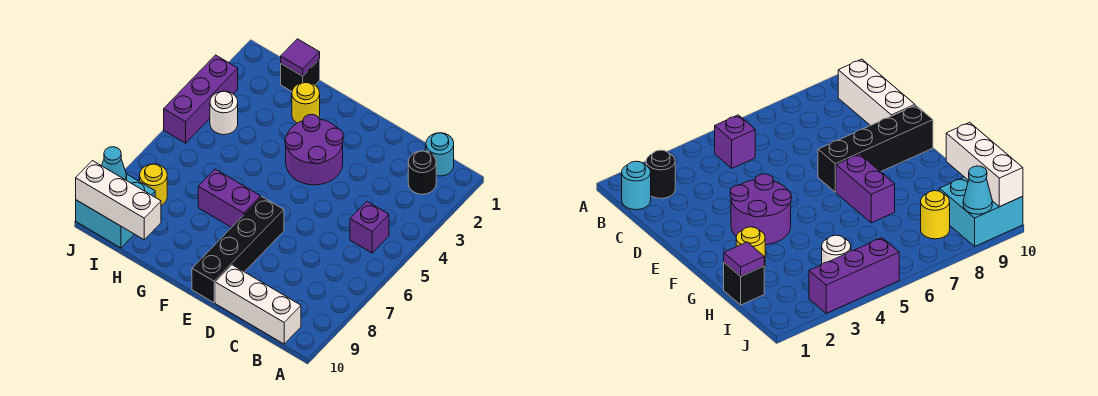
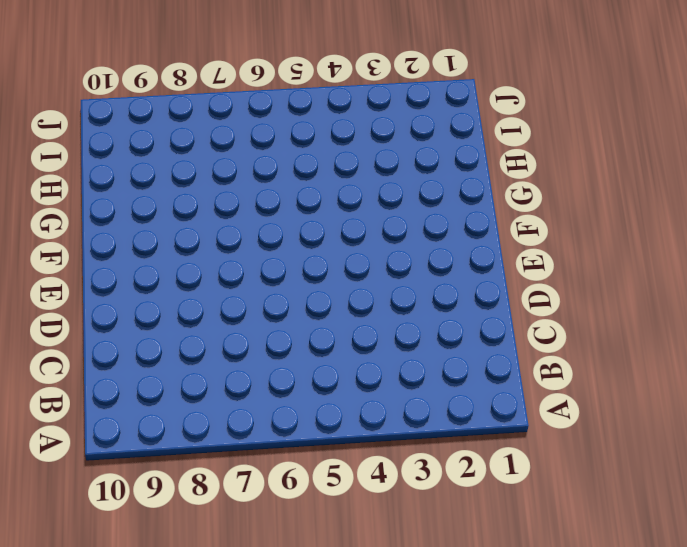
none -> cyan 1x1 round brick [426,133,454,176]
none -> black 1x1 round brick [408,151,436,194]
none -> purple 1x1 brick [350,202,389,253]

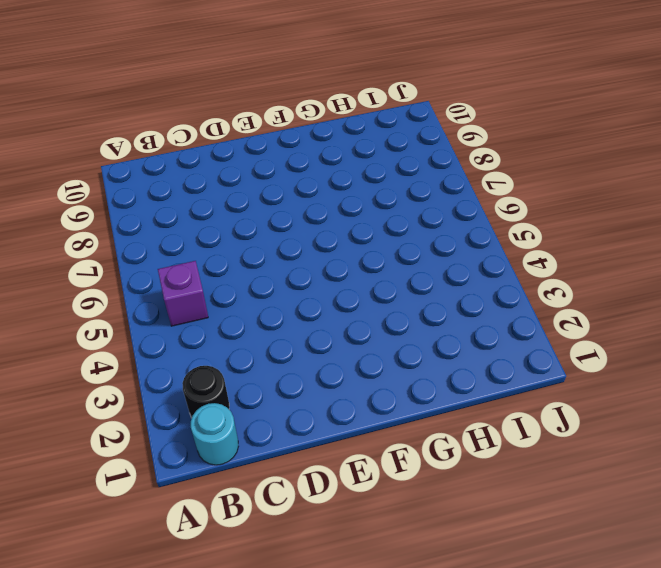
none -> white 1x3 brick [215,265,301,344]
none -> purple 2x2 round brick [285,114,343,185]
none -> black 1x4 brick [192,197,284,303]

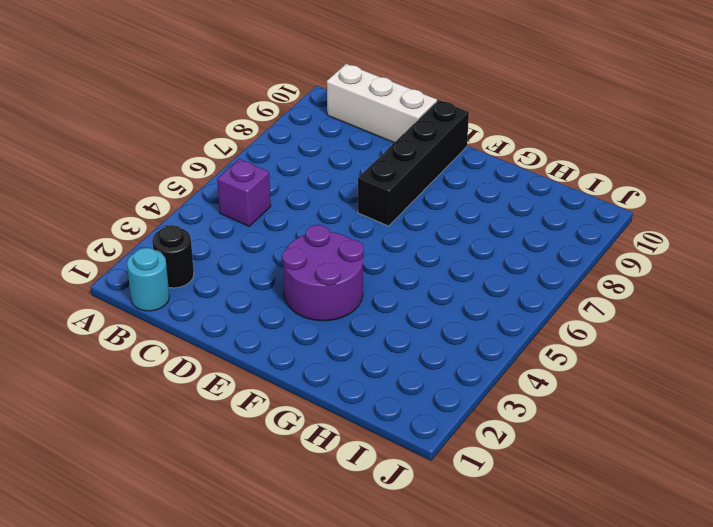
none -> purple 1x2 brick [198,169,261,228]
none -> yellow 1x1 round brick [292,82,320,123]
none -> black 1x1 brick [281,59,320,91]

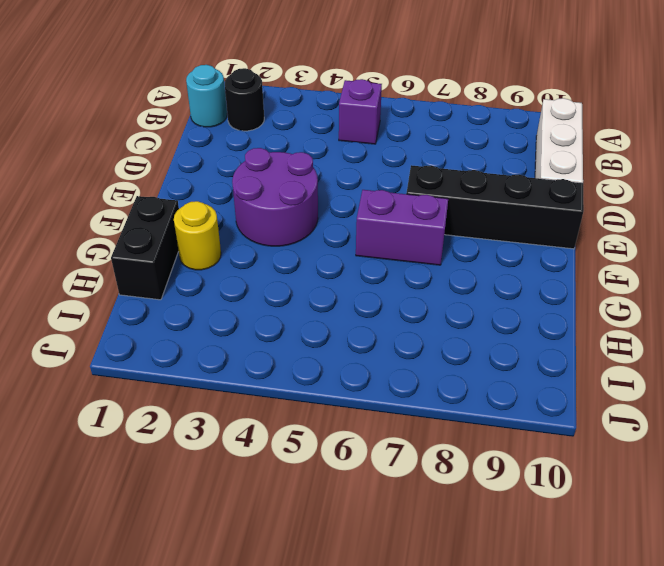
purple 1x2 brick [356,190,448,265] -> purple 1x2 brick turned to [198,169,261,228]
black 1x2 brick [111,196,179,300] -> black 1x1 brick [281,59,320,91]
none -> white 1x1 round brick [210,91,238,135]
none -> yellow 1x1 round brick [140,164,167,205]
none -> cyan 2x2 brick [76,174,155,248]

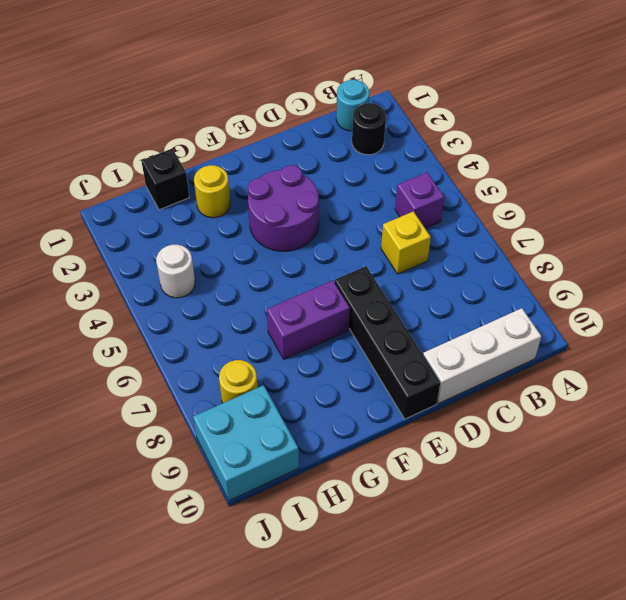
yellow 1x1 brick [381,211,431,274] -> none
none -> purple 1x3 brick [164,55,238,143]
none -> purple 1x1 tile [281,39,320,76]
none -> white 1x3 brick [76,161,161,240]

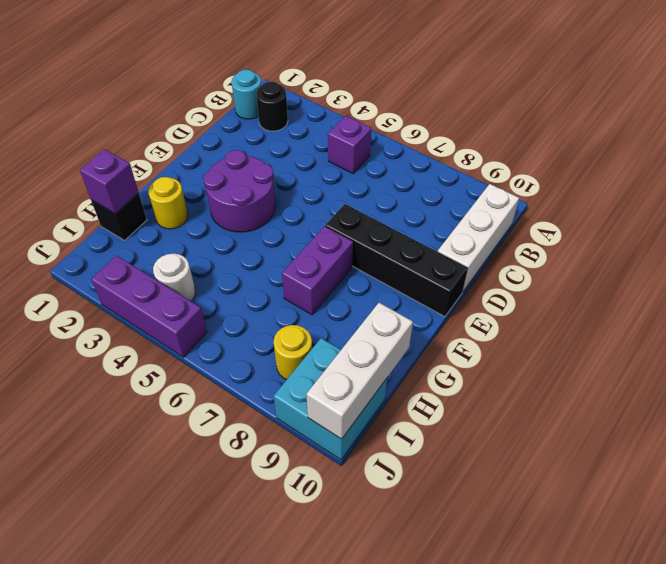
purple 1x1 brick [80,149,139,214] -> purple 1x1 tile [281,39,320,76]
none -> cyan 1x1 cone [102,147,127,180]

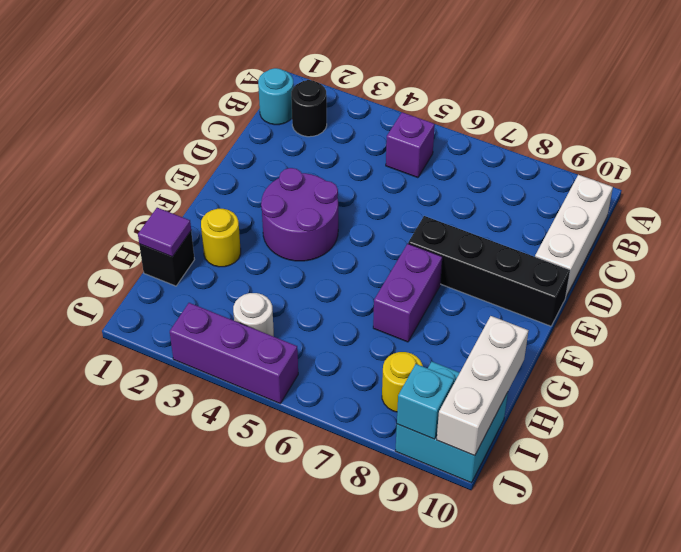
cyan 1x1 brick [397,364,454,439] -> cyan 1x1 cone [102,147,127,180]

